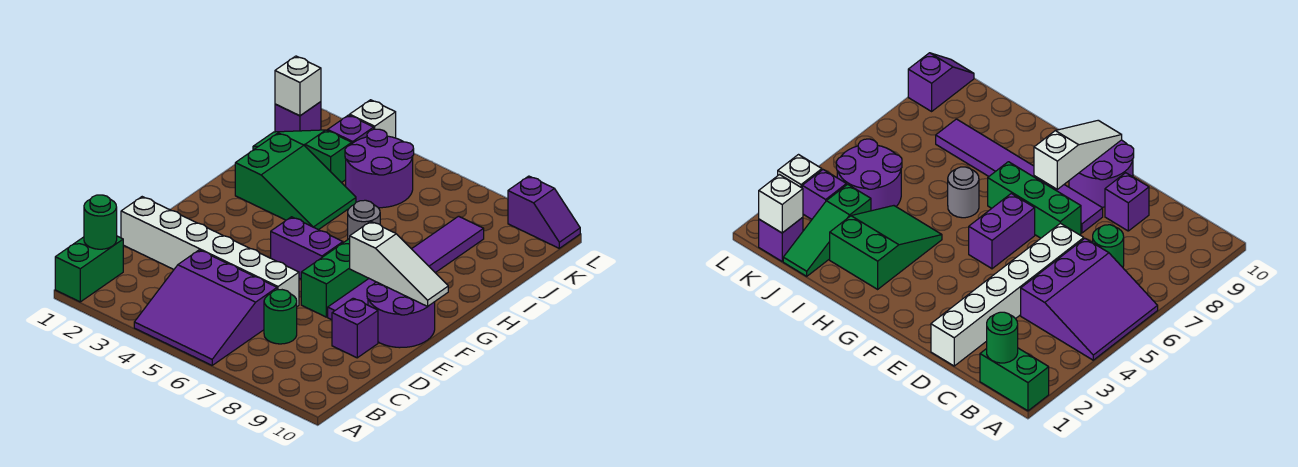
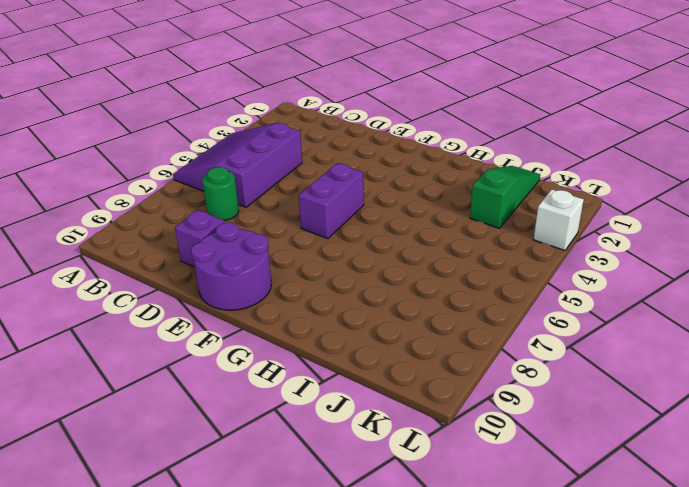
none -> green 1x2 brick [55,236,123,302]
none -> white 1x6 brick [121,197,299,306]
none -> green 1x3 brick [301,239,369,317]

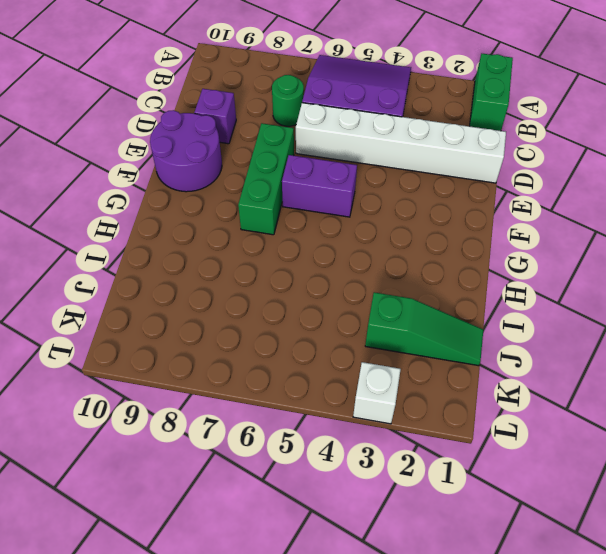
none -> purple 1x6 tile [328,216,484,320]
none -> green 2x3 slope [235,133,356,230]
none -> grey 1x1 round brick [348,200,380,239]

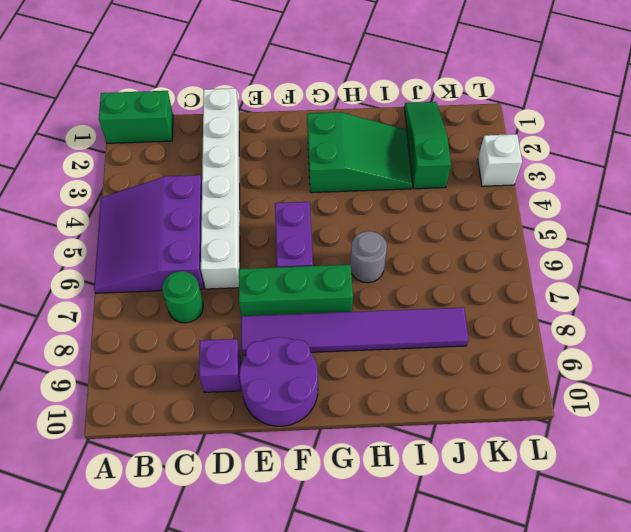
green 2x3 slope [307,112,412,193] -> green 2x3 slope turned to [235,133,356,230]
none -> purple 2x2 round brick [345,129,414,208]
none -> purple 1x1 brick [275,102,321,132]
none -> purple 1x1 brick [328,115,374,143]

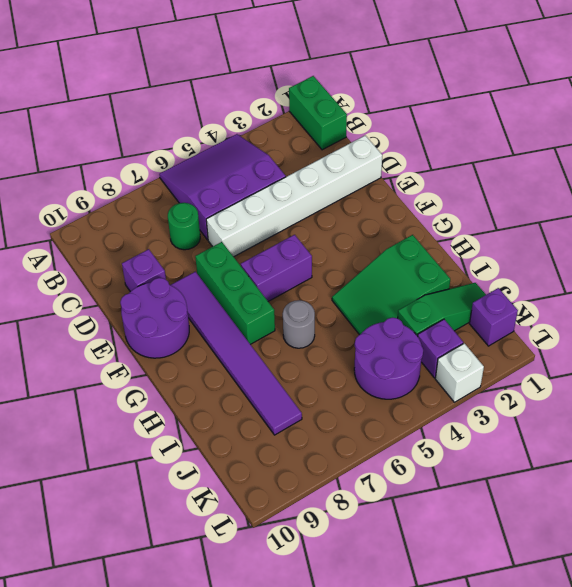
none -> purple 1x2 slope [508,176,580,248]
none -> green 1x1 round brick [84,195,117,249]
none -> white 1x3 slope [350,221,448,306]

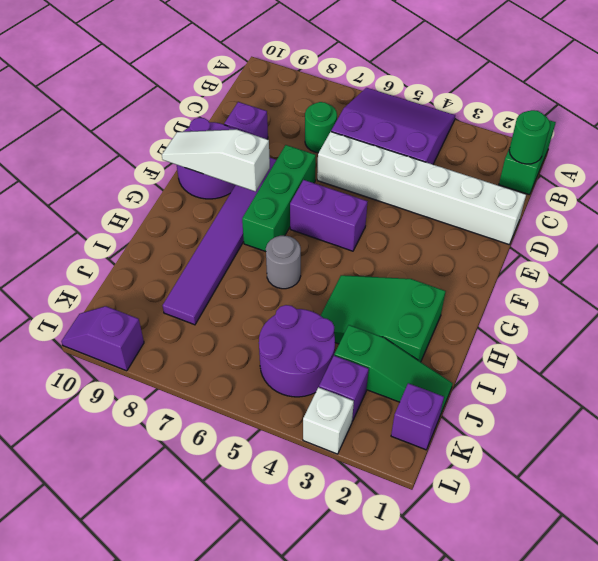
none -> white 1x1 brick [275,56,321,116]

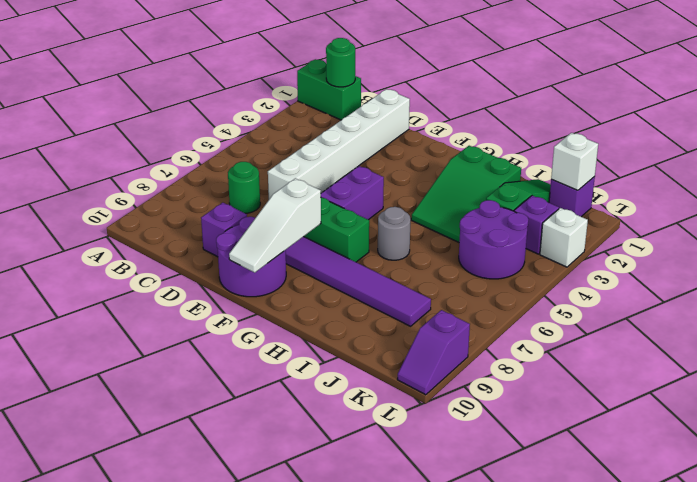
none -> purple 3x3 slope [134,250,277,365]

